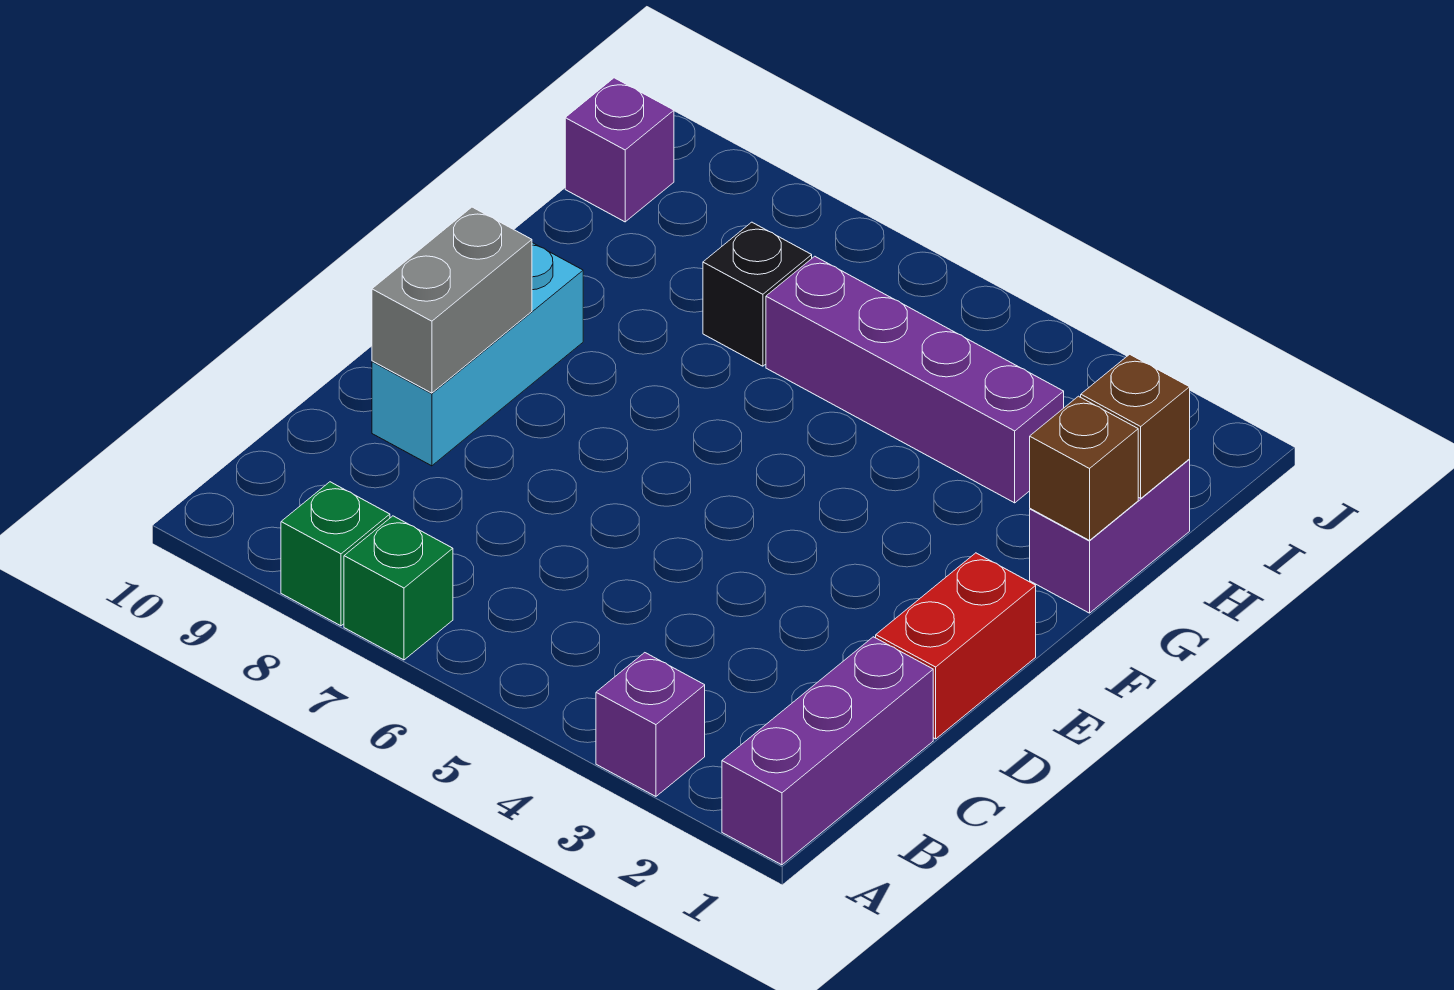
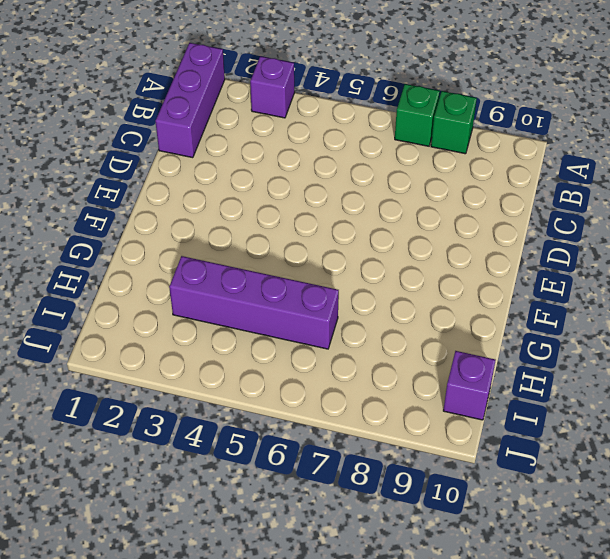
none -> red 1x2 brick [876,553,1036,739]
none -> cyan 1x3 brick [372,243,583,466]
none -> purple 1x2 brick [1030,460,1190,613]

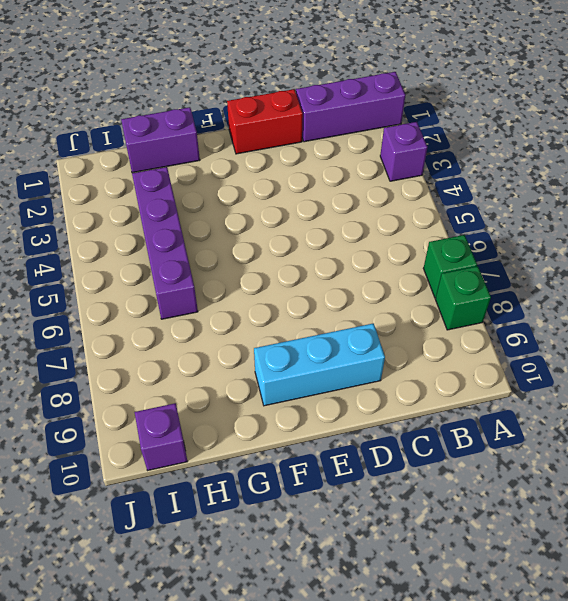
none -> black 1x1 brick [703,222,812,366]
none -> grey 1x2 brick [372,207,532,393]
none -> brown 1x1 brick [1030,396,1138,540]

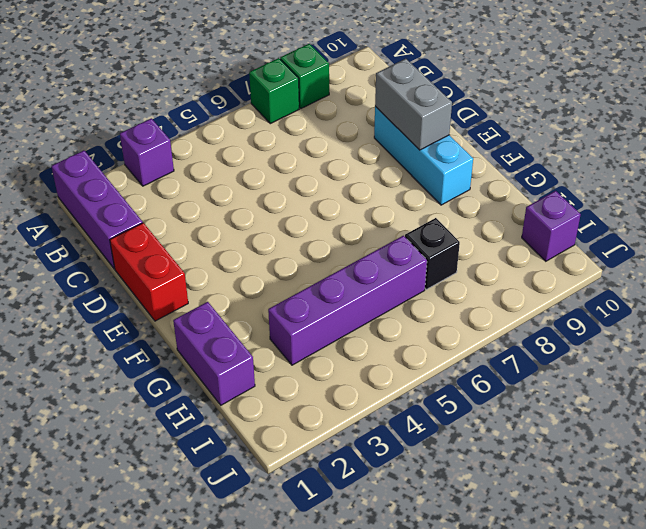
none -> brown 1x1 brick [1030,396,1138,540]
none -> brown 1x1 brick [1081,354,1190,498]

